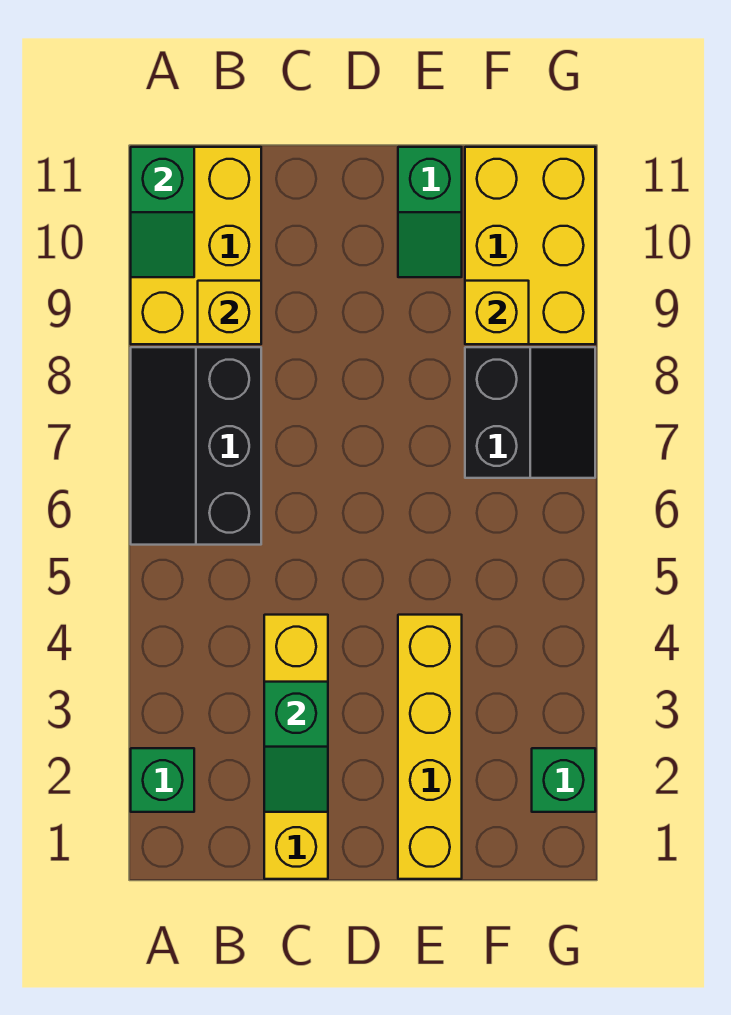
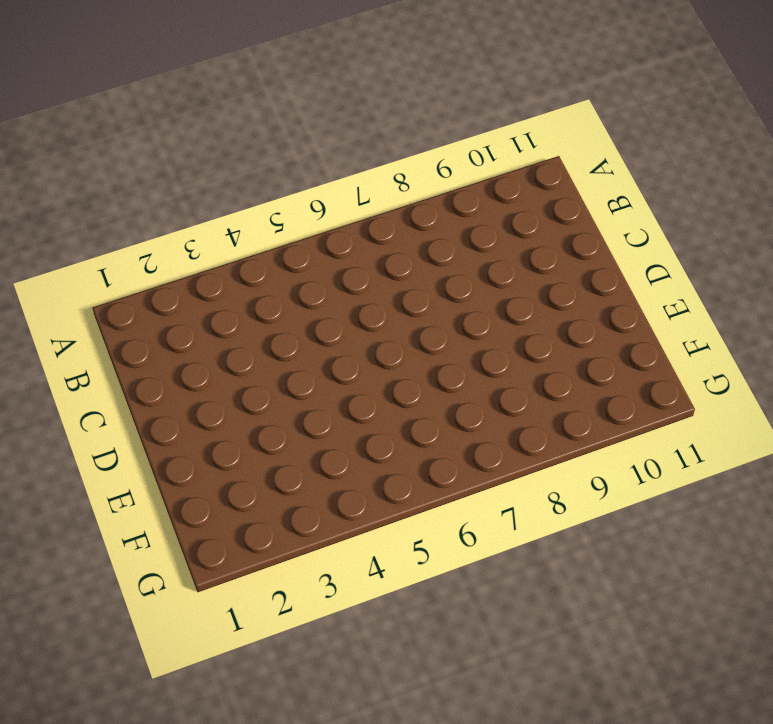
none -> green 1x1 brick [131,748,194,812]
none -> black 2x3 slope [131,347,261,545]
none -> yellow 2x3 brick [131,147,261,344]

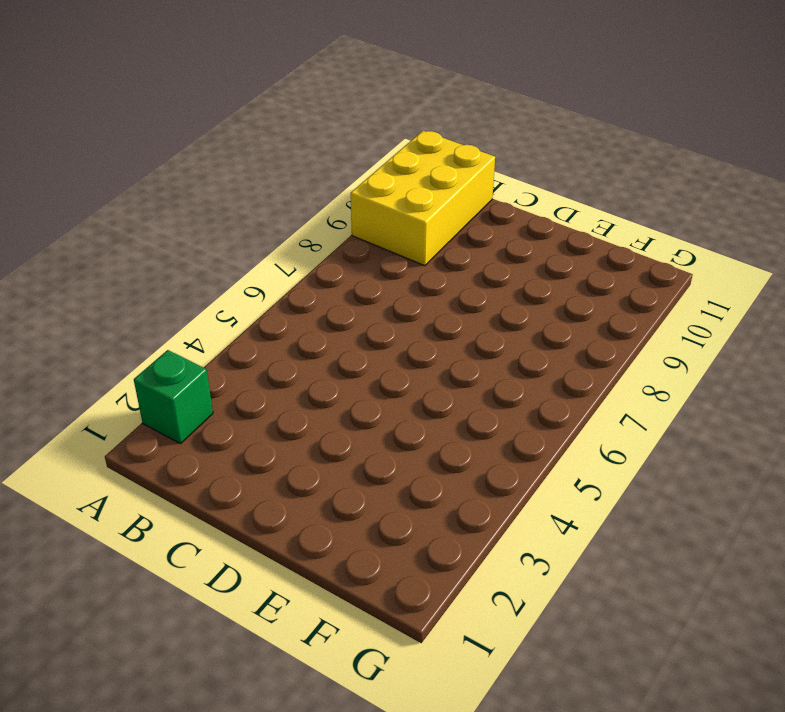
none -> black 2x3 slope [131,347,261,545]
none -> yellow 1x4 brick [264,615,328,879]
none -> yellow 1x4 brick [398,615,462,879]

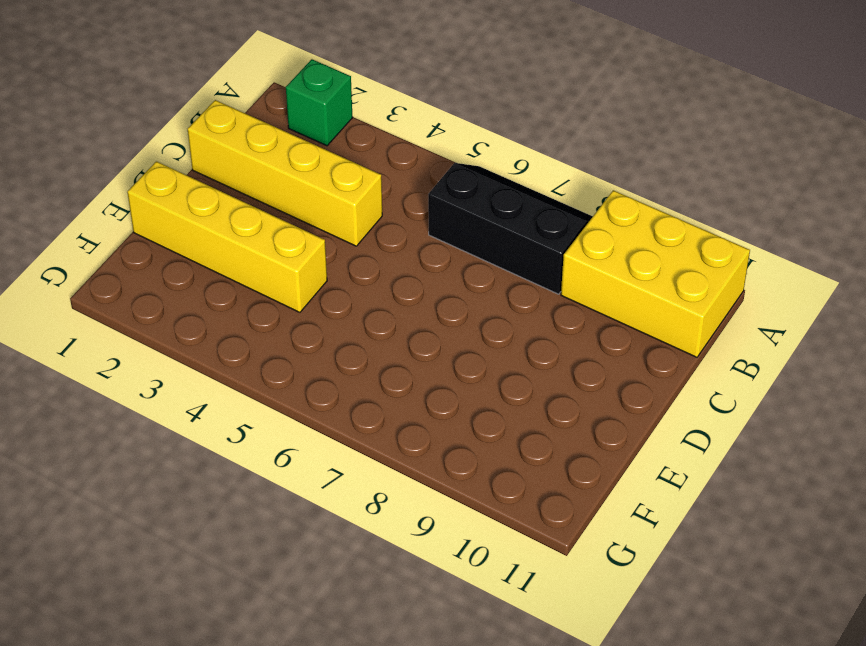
none -> green 1x2 slope [398,147,462,277]
none -> black 2x2 slope [465,347,595,478]
none -> yellow 2x3 brick [465,147,595,344]

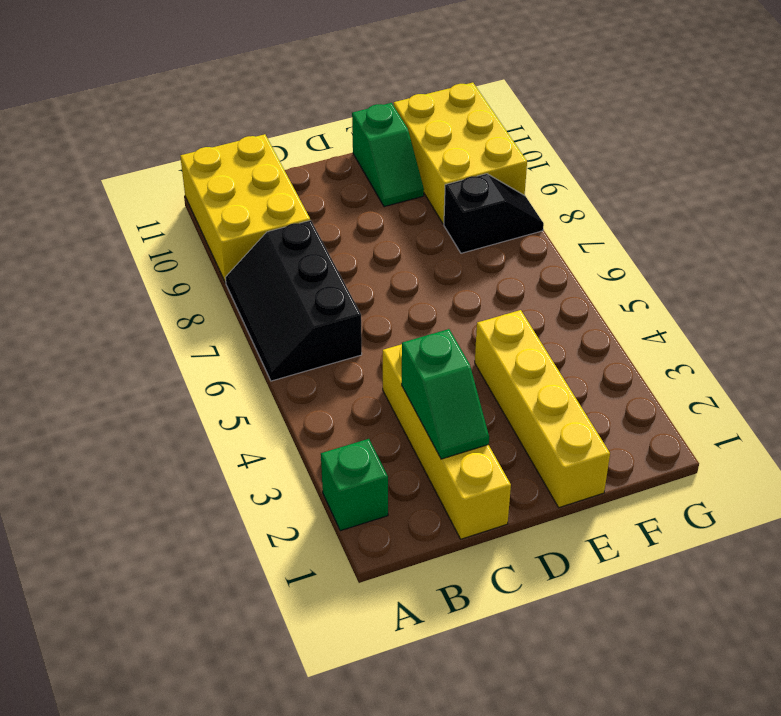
black 1x2 slope [444,174,544,253] -> black 2x2 slope [465,347,595,478]
none -> green 1x1 brick [532,748,595,812]
none -> green 1x2 slope [131,147,194,277]
none -> yellow 1x1 brick [198,281,261,344]

